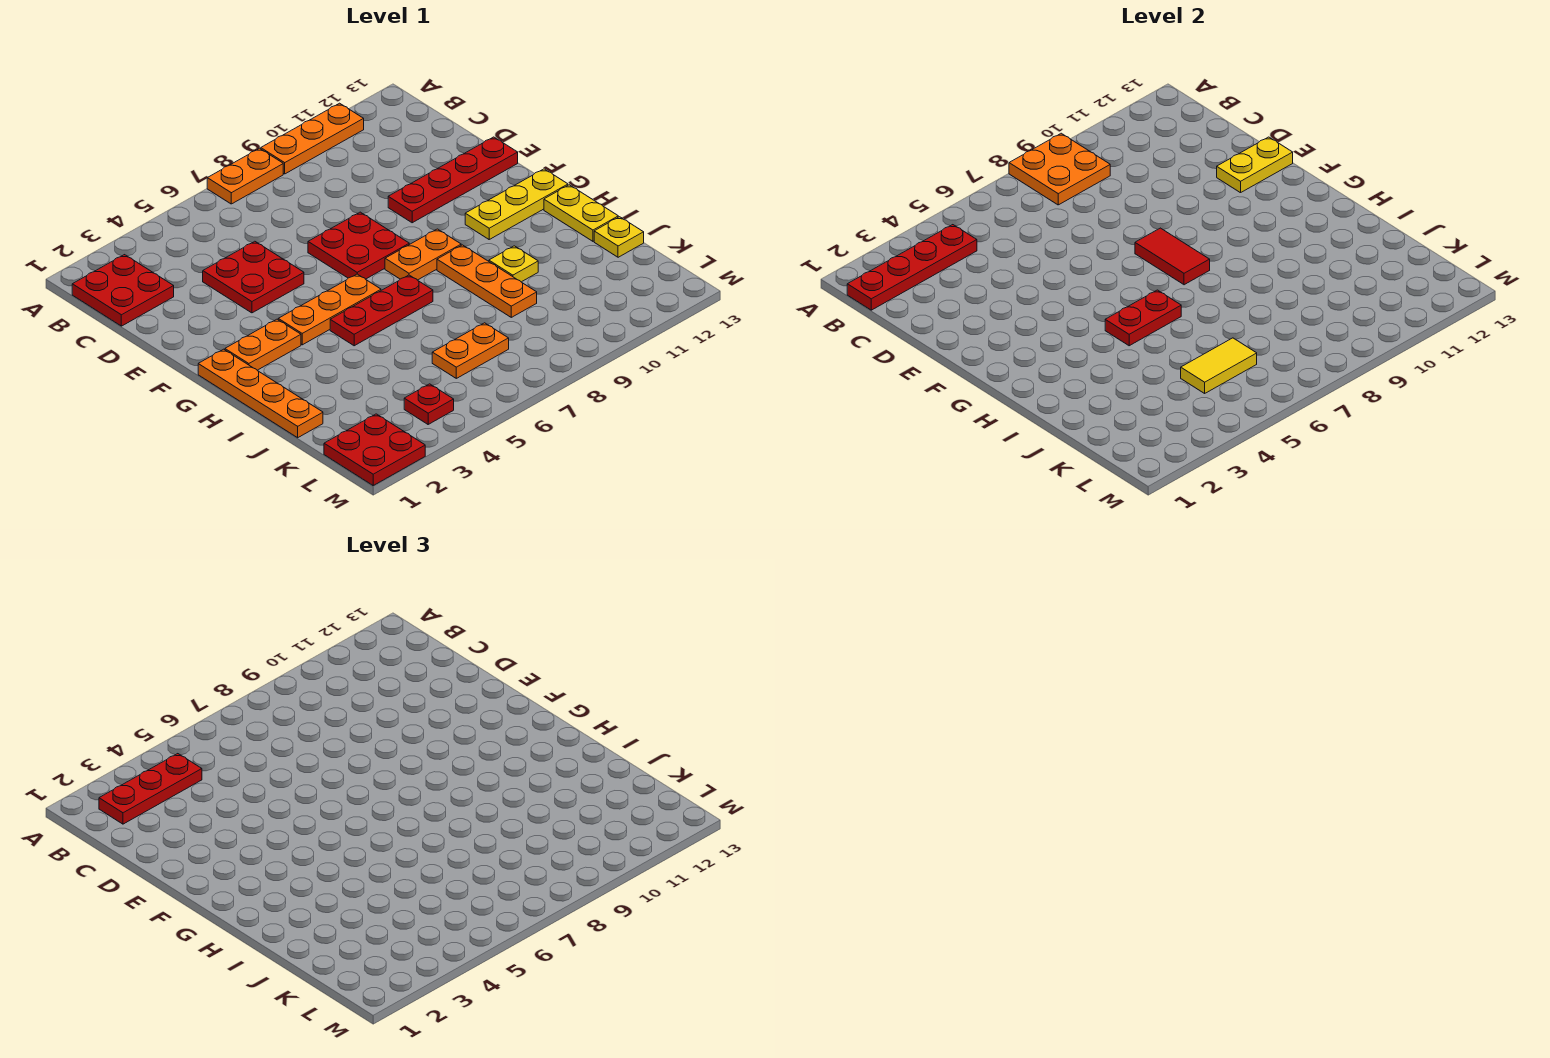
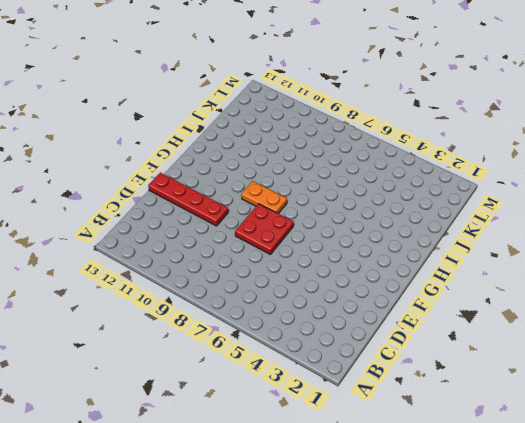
none -> orange 1x2 plate [207,148,283,204]
none -> orange 1x3 plate [261,103,364,174]
none -> red 2x2 plate [72,255,174,326]

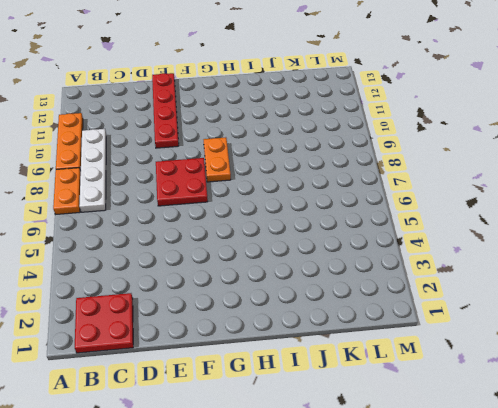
white 1x4 plate [79,129,106,212] -> none
none -> red 2x2 plate [203,241,304,313]
none -> orange 1x4 plate [198,349,323,438]
none -> orange 1x2 plate [225,319,301,370]

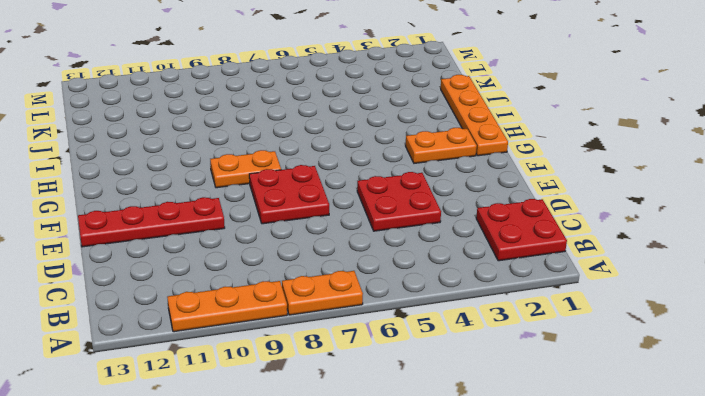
none -> orange 1x3 plate [278,274,381,345]
none -> yellow 1x3 plate [465,169,568,239]
none -> red 1x3 plate [330,275,433,346]

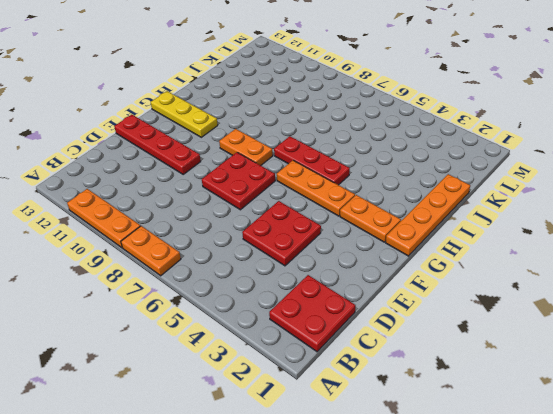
none -> orange 1x3 plate [437,245,537,317]
none -> yellow 1x2 plate [544,185,618,241]
none -> yellow 1x1 plate [489,246,538,282]

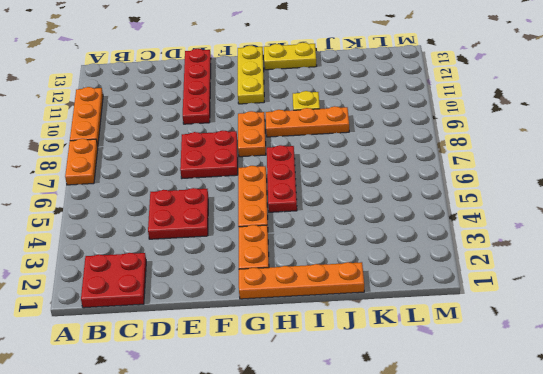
none -> yellow 1x1 plate [594,217,644,257]
none -> orange 1x2 plate [432,323,509,378]
none -> red 2x2 plate [324,414,425,485]

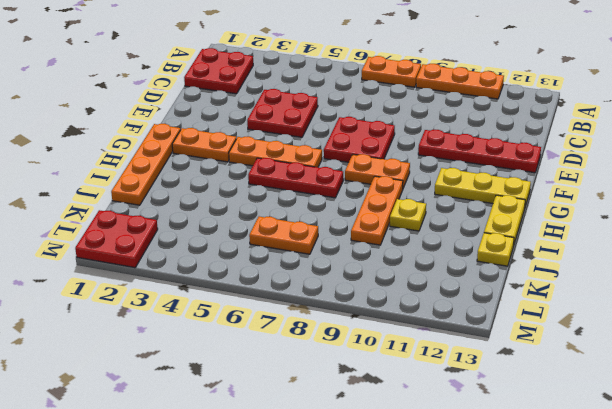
none -> red 1x1 plate [404,384,454,424]
none -> orange 2x2 plate [1009,133,1110,205]
none -> red 1x4 plate [847,225,977,310]

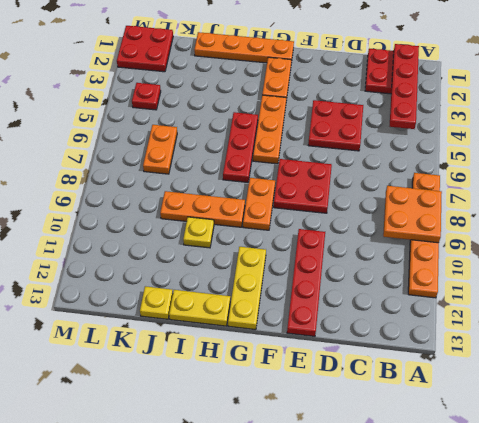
none -> yellow 1x2 plate [1217,137,1293,193]
none -> red 1x2 tile [1135,228,1210,285]
none -> red 1x2 plate [1105,290,1181,346]

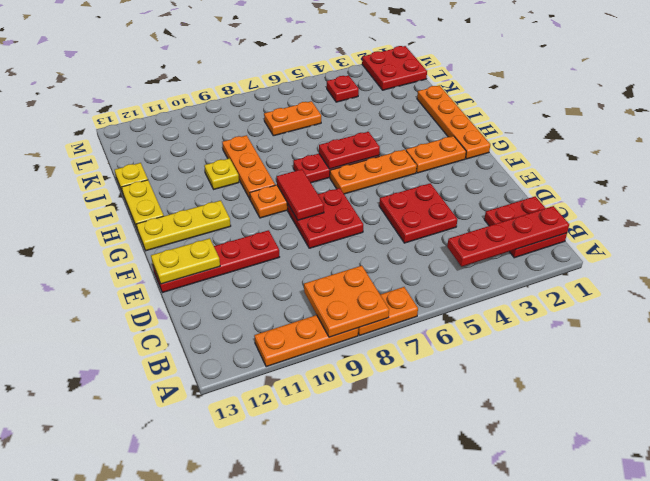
none -> yellow 1x2 tile [1181,338,1257,393]
none -> red 1x3 plate [99,754,202,824]

